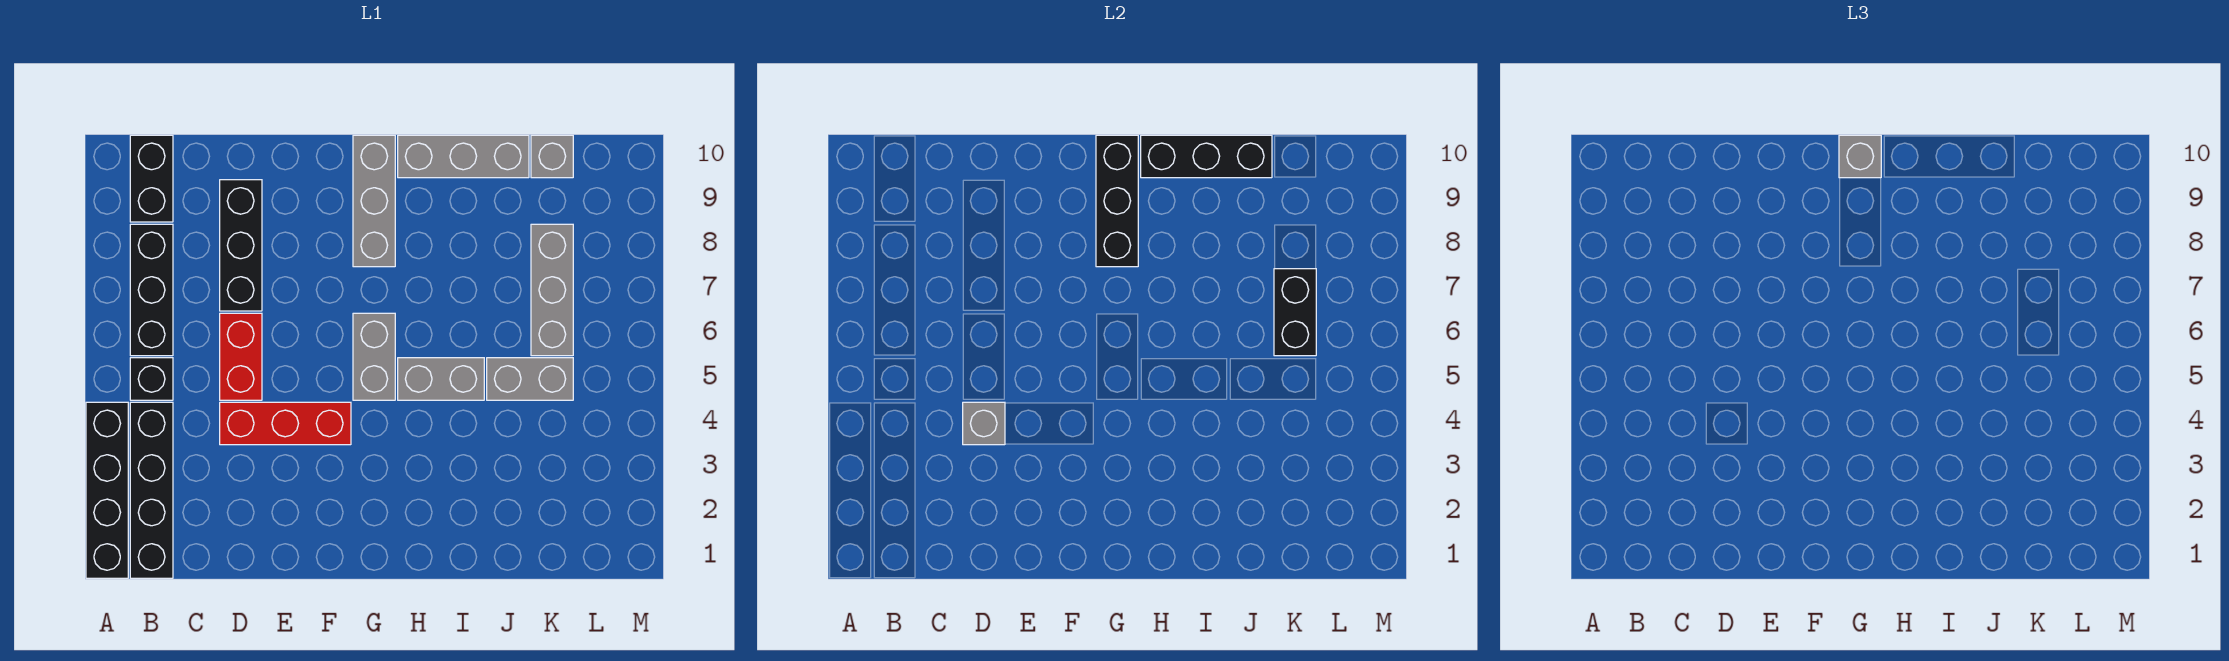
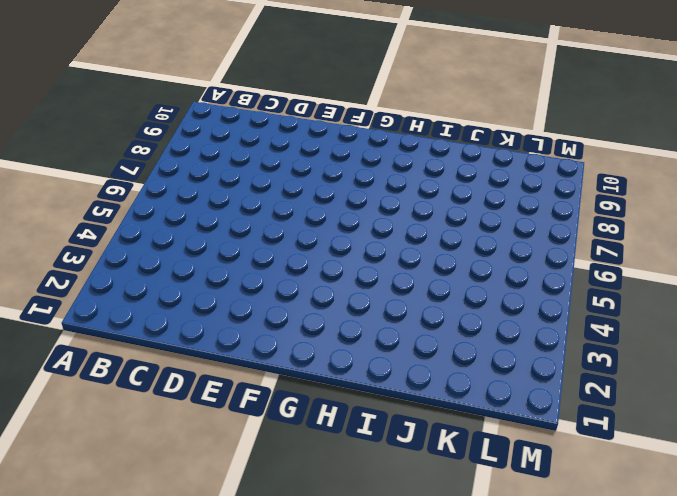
none -> black 1x4 brick [86,402,128,578]
none -> black 1x4 brick [130,402,173,578]
none -> black 1x1 brick [130,358,173,400]

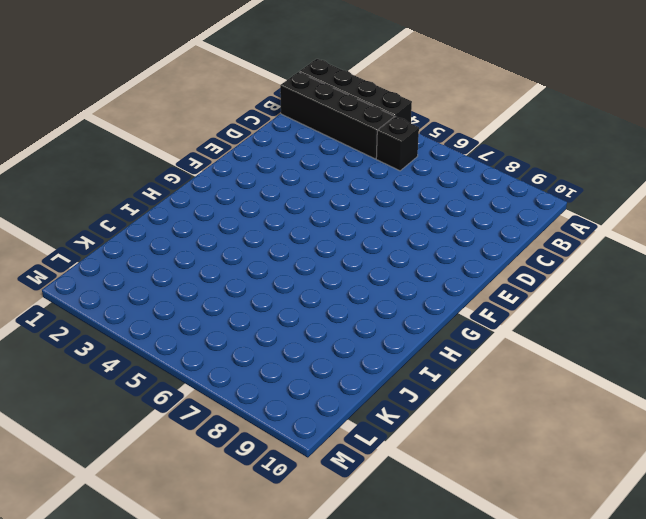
none -> black 1x3 brick [130,224,173,356]
none -> black 1x2 brick [130,135,173,222]
none -> red 1x3 brick [220,402,351,445]

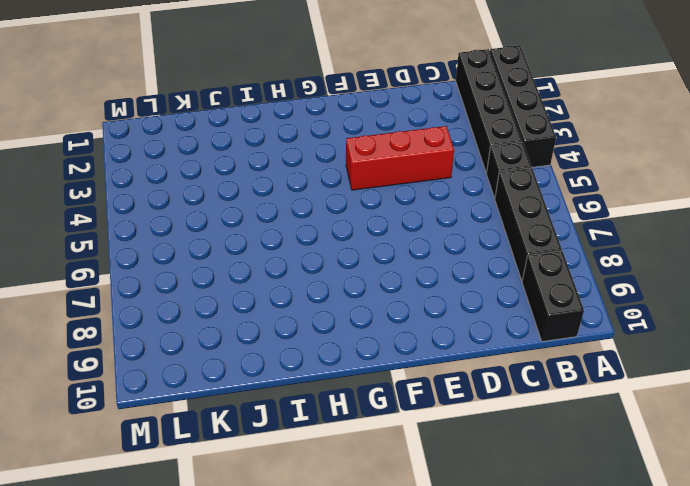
none -> red 1x2 brick [220,313,262,400]
none -> black 1x3 brick [220,180,262,311]
none -> grey 1x2 brick [353,313,395,400]

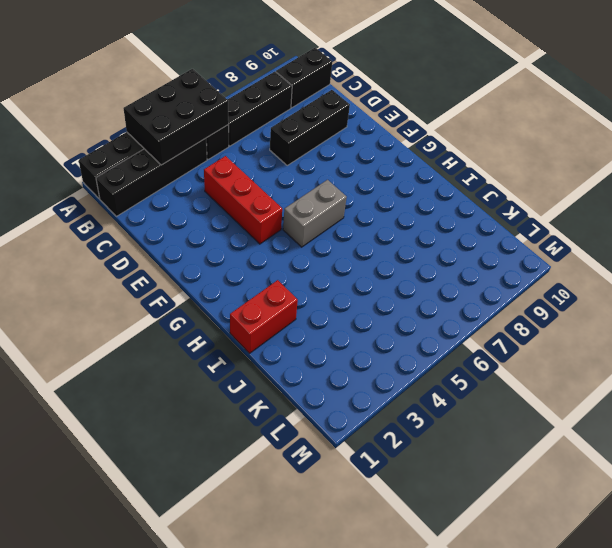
black 2x3 brick [123,69,229,165] -> none
red 1x2 brick [230,280,298,353] -> red 1x2 brick moved to [220,313,262,400]
none -> grey 1x3 brick [353,135,395,267]
none -> grey 1x2 brick [398,358,484,400]
none -> grey 1x3 brick [398,135,529,178]

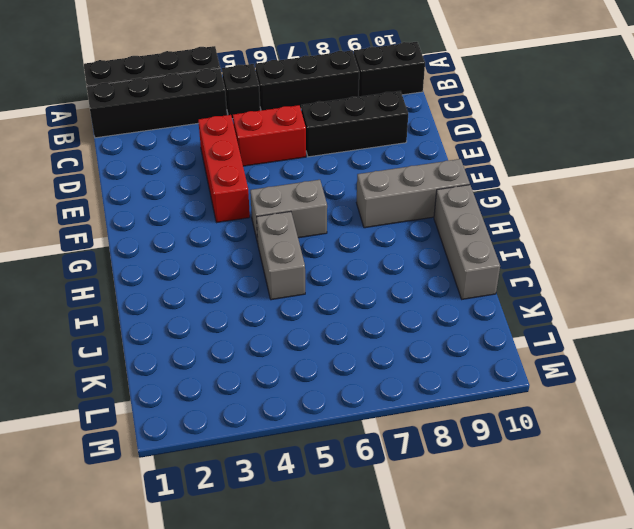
none -> grey 1x2 brick [487,358,573,400]
none -> grey 1x3 brick [531,224,573,356]
none -> grey 1x1 brick [531,135,573,178]

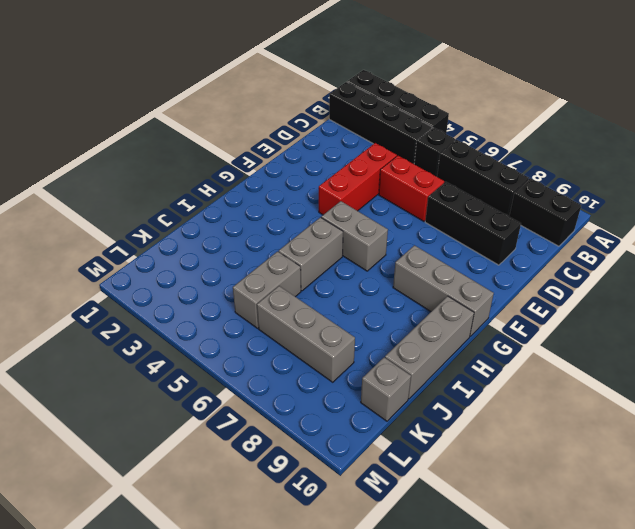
none -> grey 1x1 brick [963,402,1005,445]
none -> black 1x3 brick [1096,135,1138,267]
none -> black 1x3 brick [1141,135,1272,178]

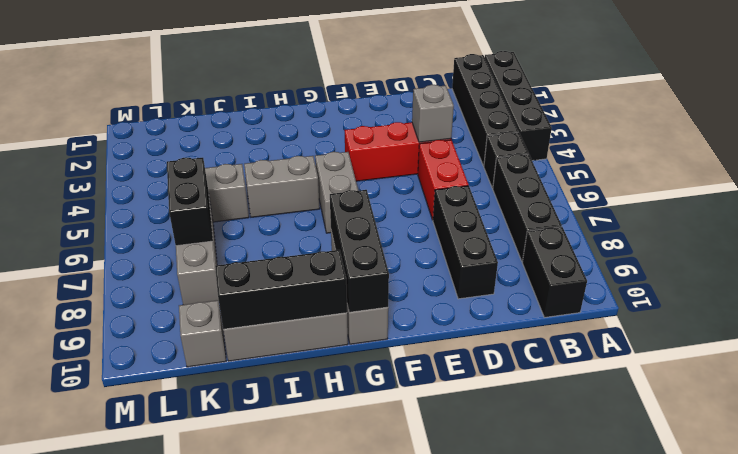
none -> grey 1x1 brick [1839,135,1881,178]

